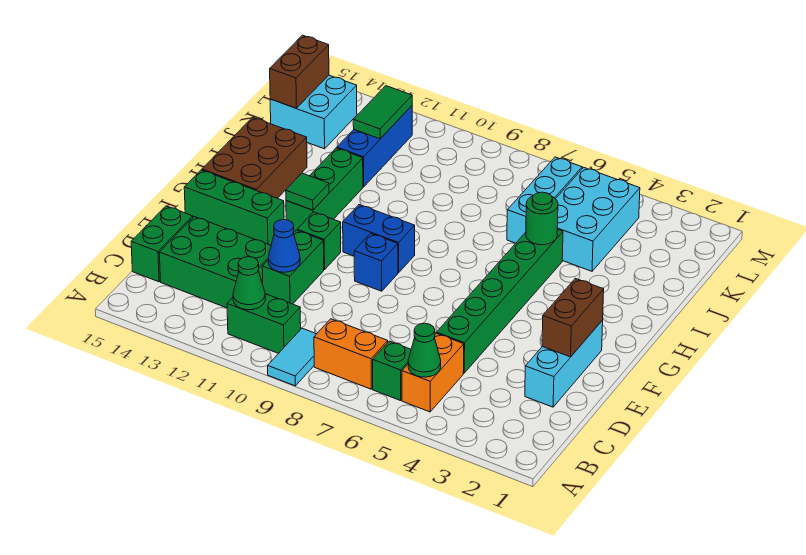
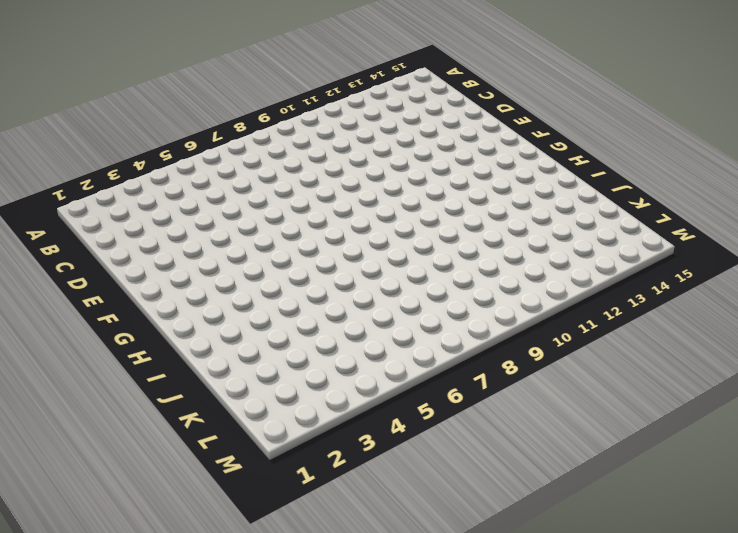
none -> cyan 1x2 tile [268,328,316,386]
none -> orange 1x2 brick [402,333,464,412]
none -> green 1x1 brick [373,341,411,401]

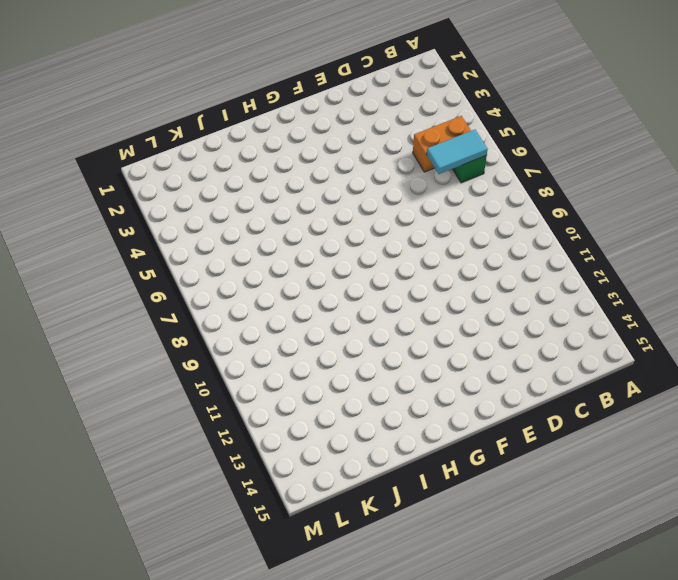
cyan 1x2 tile [427,130,488,174] -> cyan 1x2 tile moved to [268,328,316,386]
none -> orange 1x2 brick [314,319,388,389]
none -> green 1x2 brick [227,294,301,354]
none -> green 2x3 brick [159,217,271,308]

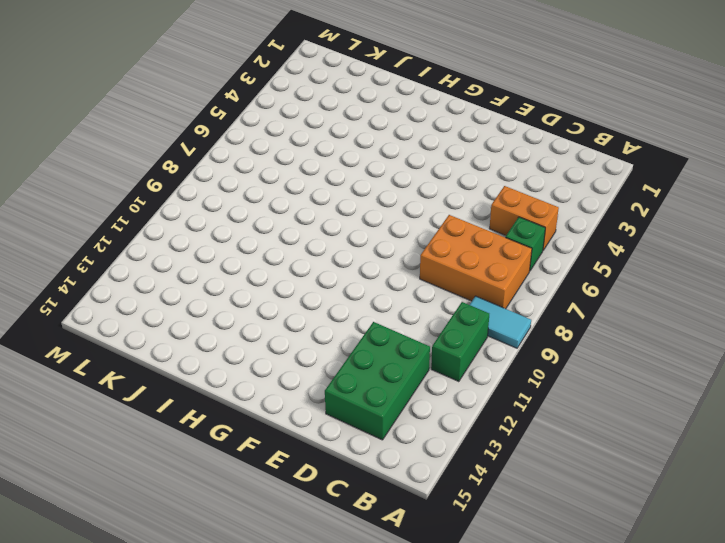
orange 2x3 brick [420,215,532,309] -> orange 1x2 brick [314,319,388,389]
none -> green 1x2 brick [131,206,193,282]
none -> cyan 1x3 brick [525,320,603,407]
none -> green 1x6 brick [436,229,563,373]

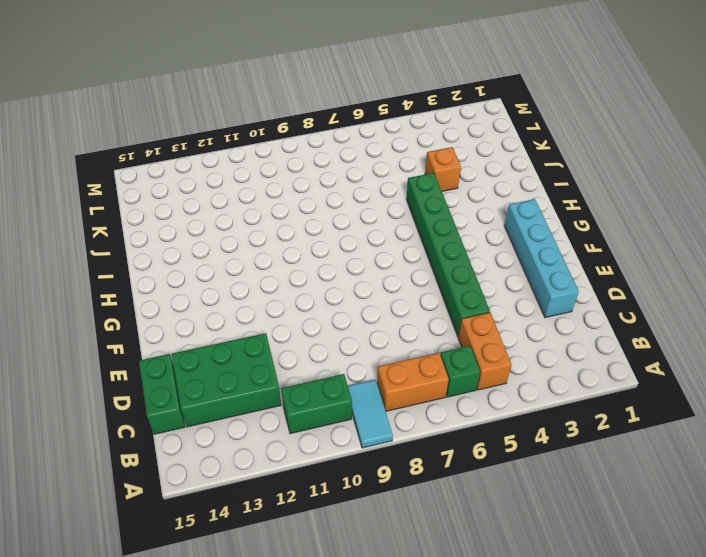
cyan 1x4 brick [504,199,579,318] -> cyan 1x3 brick [525,320,603,407]
orange 1x1 brick [425,147,461,191] -> cyan 2x3 brick [556,167,640,271]
none -> green 1x2 brick [262,230,324,304]
none -> blue 1x1 brick [354,233,398,291]
none -> green 1x1 brick [297,212,341,270]

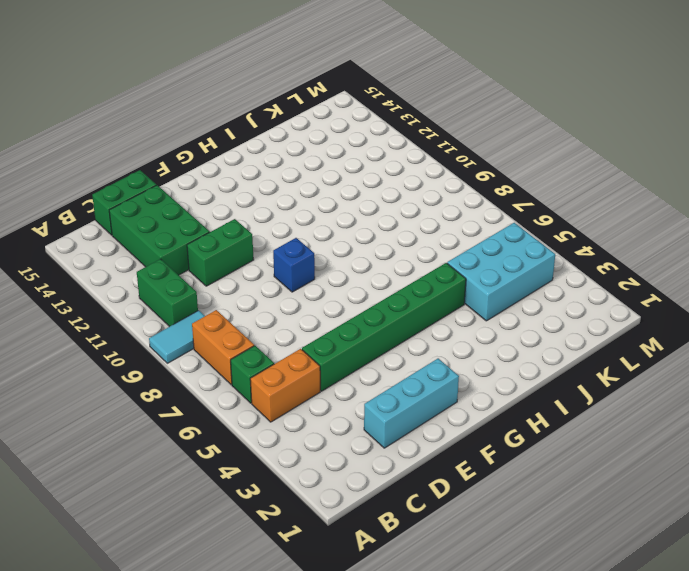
none -> green 1x1 brick [297,212,341,270]
none -> green 1x3 brick [184,170,284,245]
none -> blue 1x2 brick [343,205,415,273]

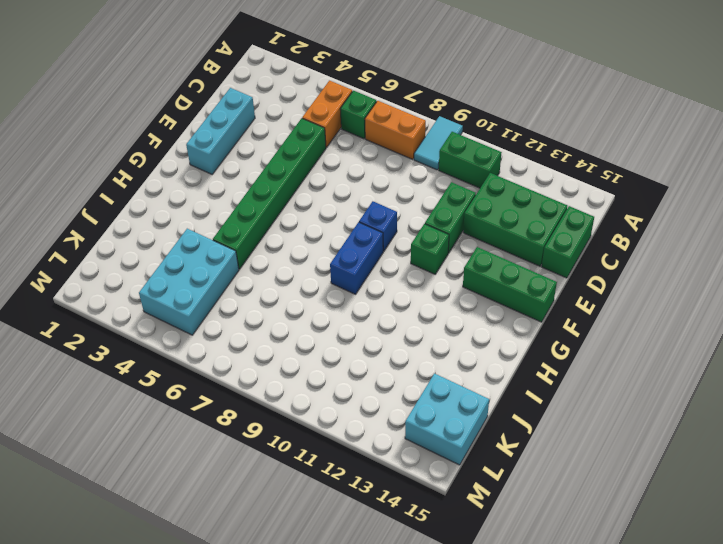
blue 1x2 brick [330,222,383,294] -> blue 1x2 brick turned to [343,205,415,273]
none -> green 1x3 brick [286,148,363,233]
none -> brown 2x3 brick [202,117,307,198]
none -> cyan 1x3 brick [507,157,582,243]

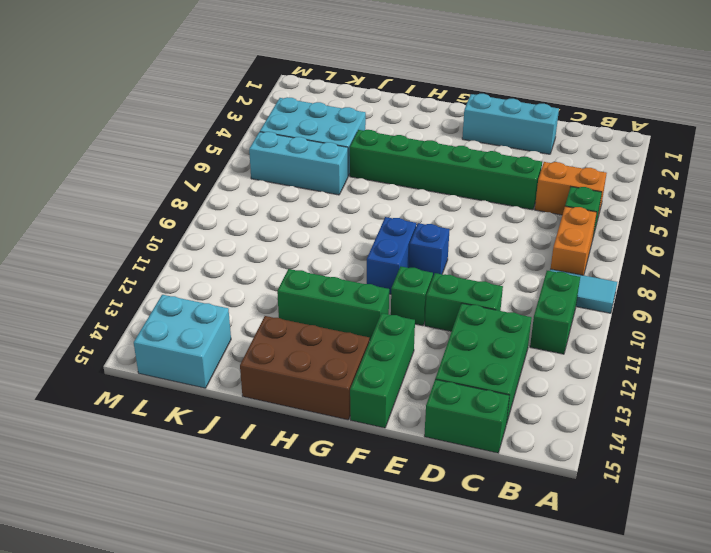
none -> blue 1x3 brick [337,106,412,187]
none -> green 1x1 cone [408,323,441,377]
none -> green 1x1 cone [233,257,265,310]

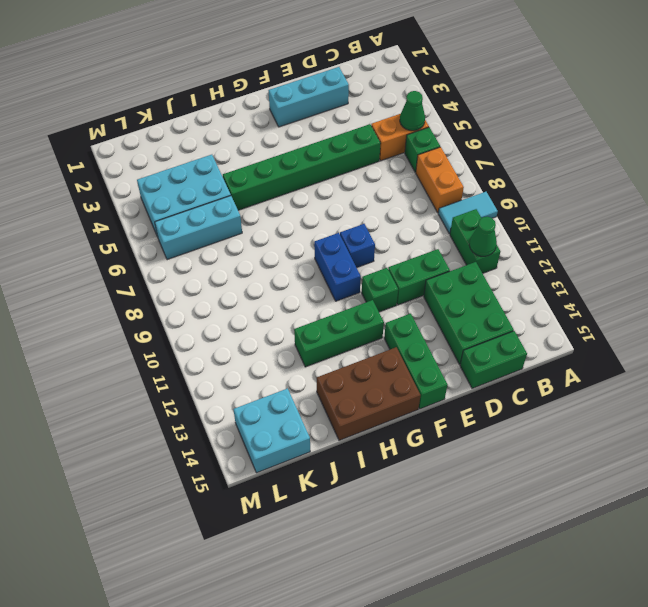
none -> blue 1x3 brick [337,106,412,187]
none -> blue 1x1 cone [268,220,300,272]
none -> brown 1x2 brick [542,278,604,357]

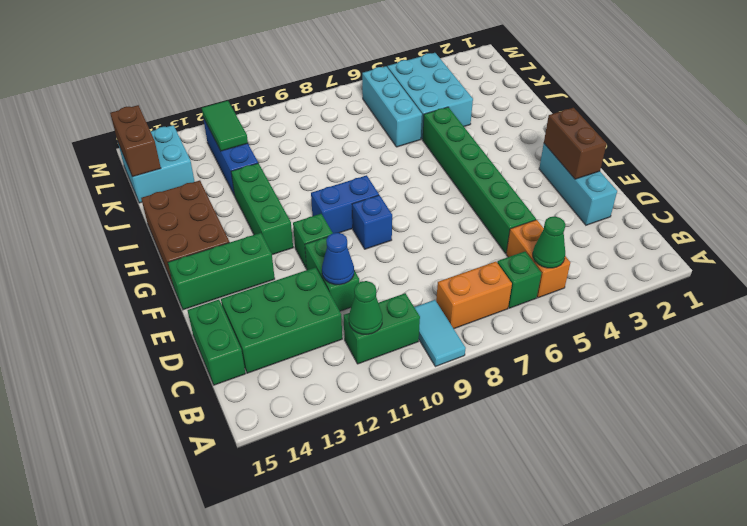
none -> green 1x1 tile [286,173,329,210]
none -> green 1x1 round brick [526,192,558,245]

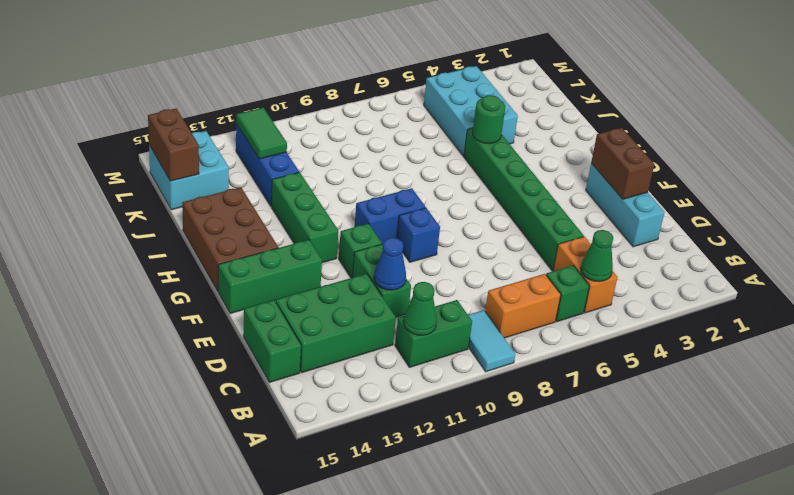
none -> cyan 1x3 brick [507,157,582,243]
none -> green 1x1 tile [286,173,329,210]

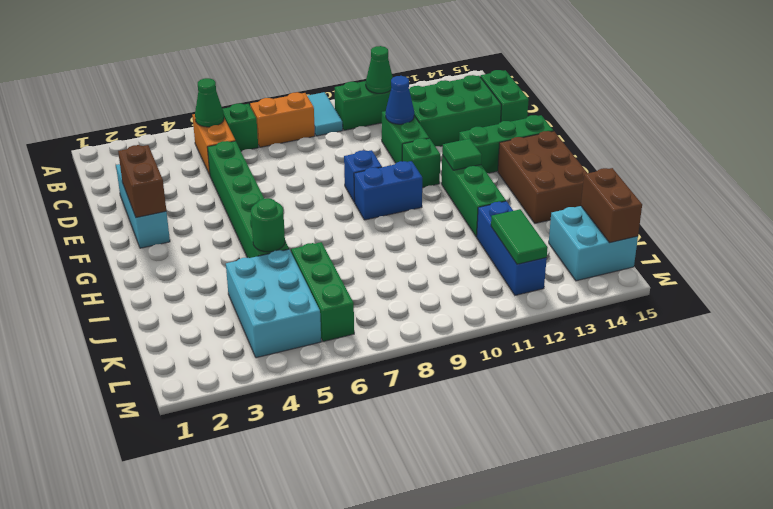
green 1x3 brick [291,242,354,342] -> cyan 1x3 brick [507,157,582,243]

